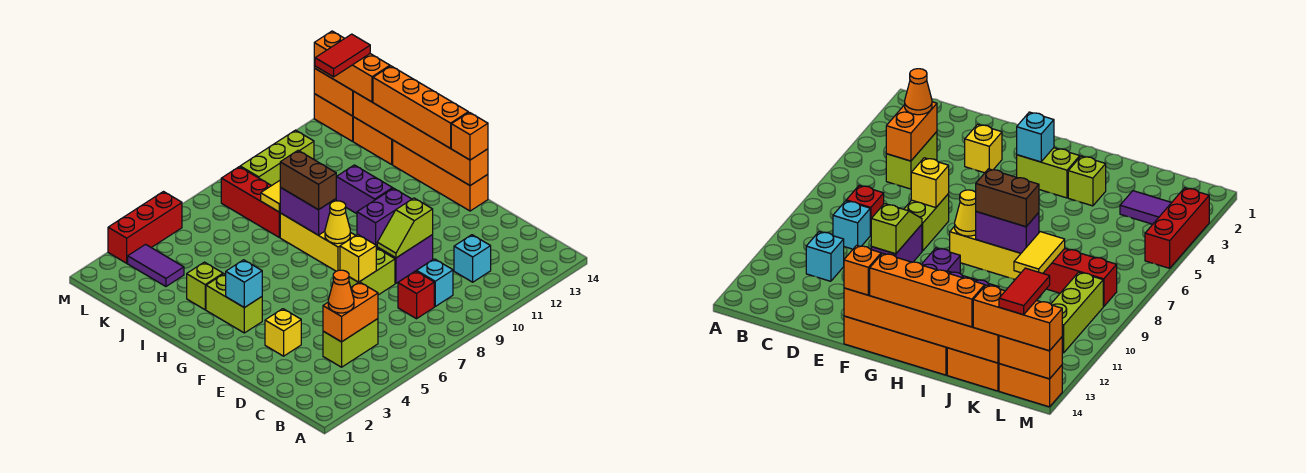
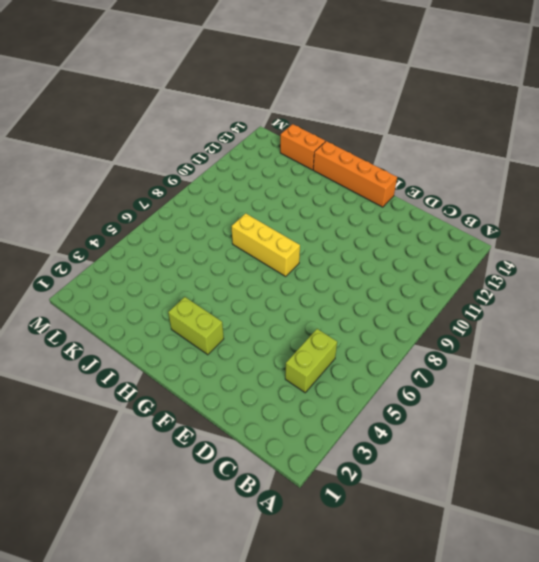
none -> red 1x1 brick [398,271,434,319]
none -> cyan 1x1 brick [417,259,453,306]
none -> cyan 1x1 brick [454,235,491,282]
none -> yellow 1x1 brick [265,309,301,356]

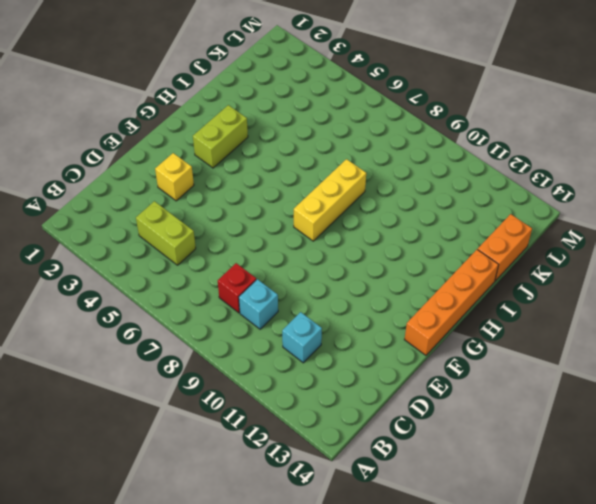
none -> lime 1x2 brick [349,248,395,295]
none -> purple 1x2 brick [377,235,433,283]
none -> purple 1x2 brick [357,188,412,248]
none -> purple 1x2 brick [336,165,393,214]

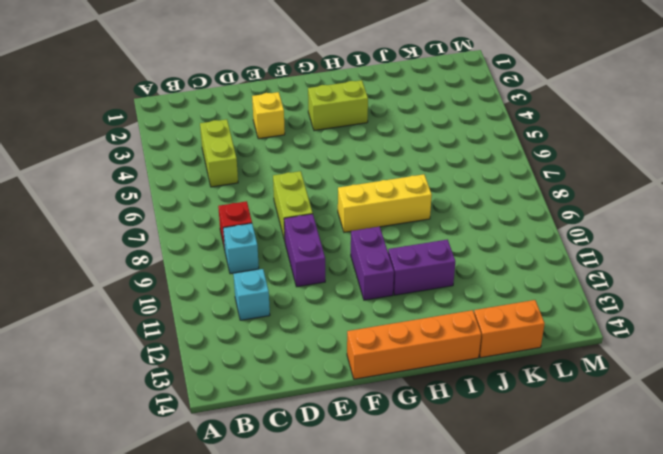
none -> lime 1x1 brick [187,262,223,310]
none -> red 1x3 brick [221,167,280,237]
none -> purple 1x2 tile [128,244,184,286]
none -> lime 1x3 brick [240,130,314,186]

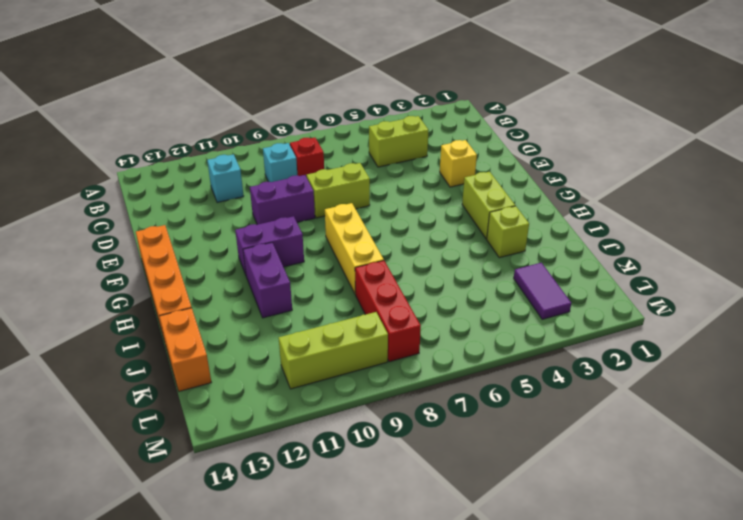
none -> orange 1x2 brick [314,94,353,141]
none -> red 1x3 brick [108,192,182,263]
none -> orange 1x2 brick [323,282,378,342]
none -> yellow 1x1 brick [340,235,376,282]

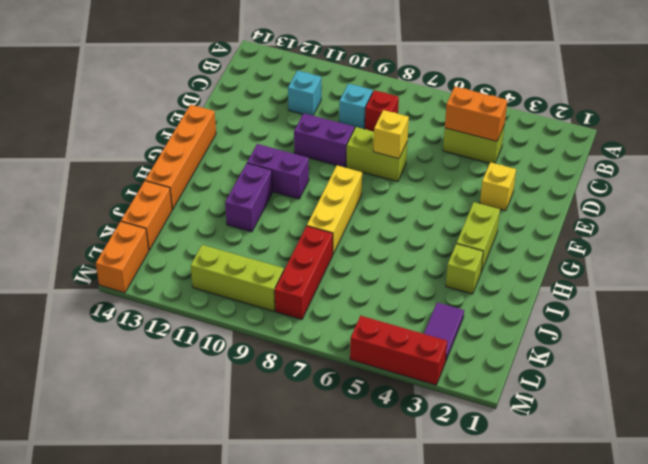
none -> lime 1x2 slope [377,198,433,258]
none -> orange 1x6 brick [353,92,488,186]
none -> cyan 1x1 brick [226,260,262,308]
none -> yellow 1x1 cone [325,201,350,244]

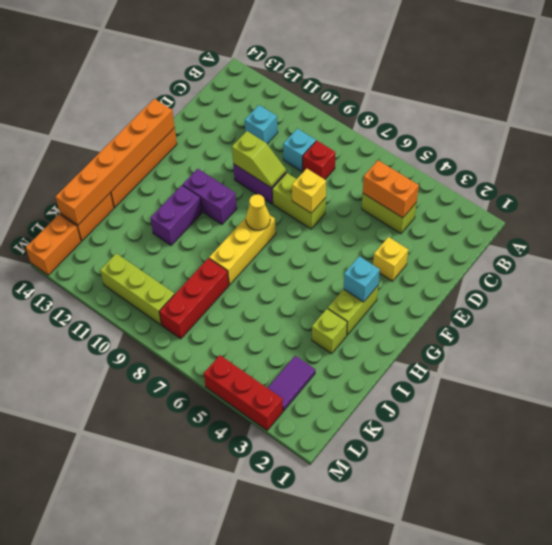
none -> purple 1x2 brick [280,188,336,235]
none -> yellow 1x2 tile [261,181,281,212]
none -> orange 1x2 brick [314,68,354,116]
none -> orange 1x1 cone [328,270,354,313]

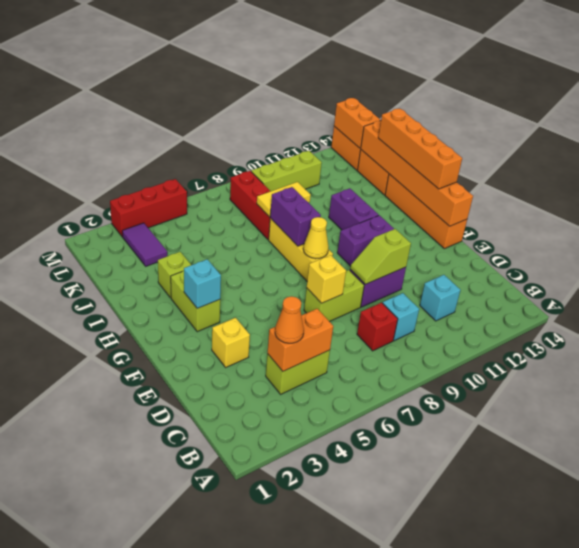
none -> orange 1x1 brick [451,112,488,160]
none -> brown 1x2 brick [280,150,337,210]
none -> orange 1x3 brick [314,31,390,102]
none -> red 1x2 tile [315,34,370,77]

